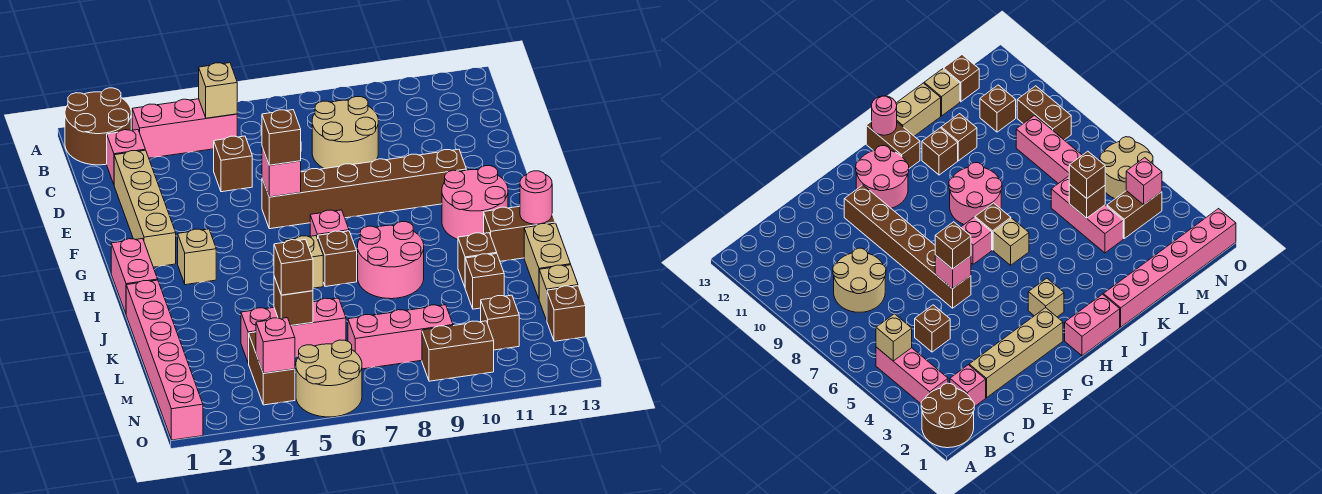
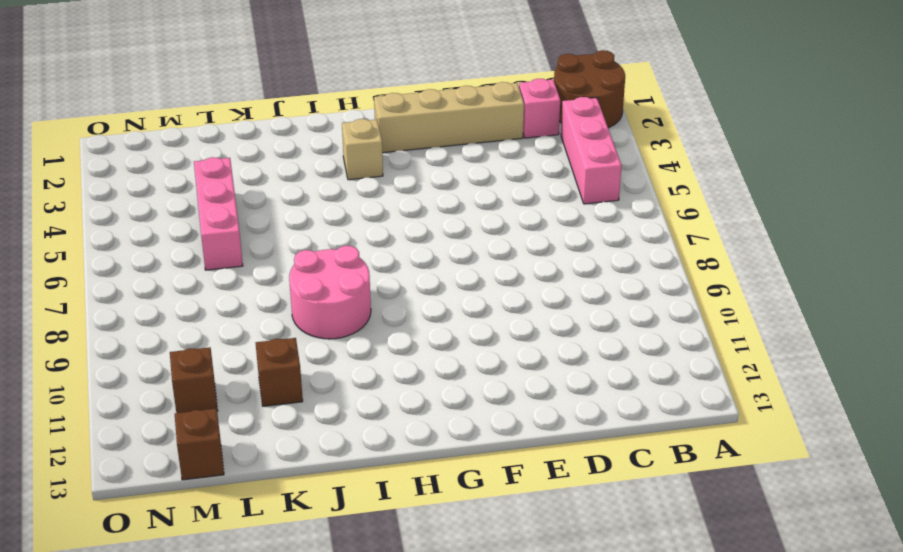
none -> tan 2x2 round brick [312,97,378,169]
none -> brown 1x1 brick [214,136,252,192]
none -> brown 1x6 brick [262,149,466,229]
none -> pink 2x2 round brick [442,166,508,239]

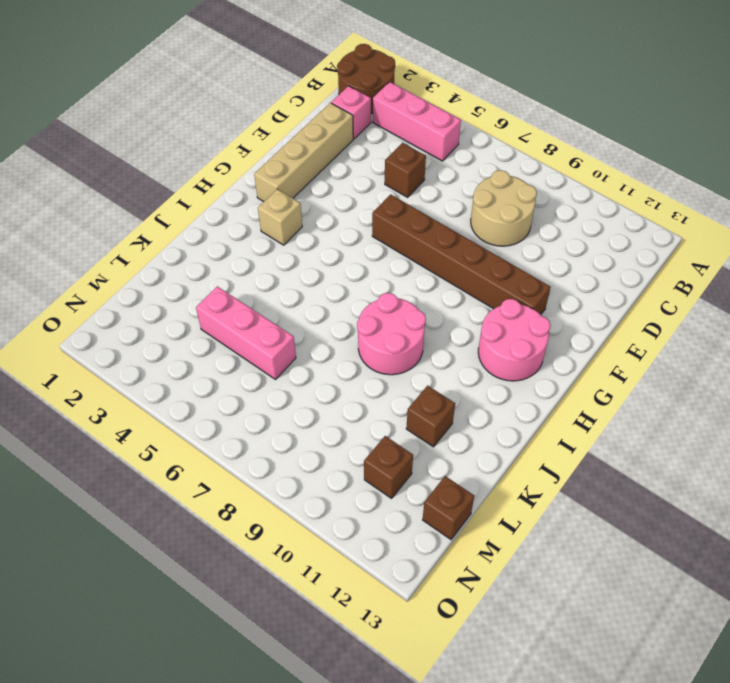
none -> pink 1x2 brick [111,239,158,313]
none -> pink 1x1 brick [310,210,349,239]
none -> tan 1x1 brick [285,236,323,288]
none -> brown 1x1 brick [318,231,357,287]

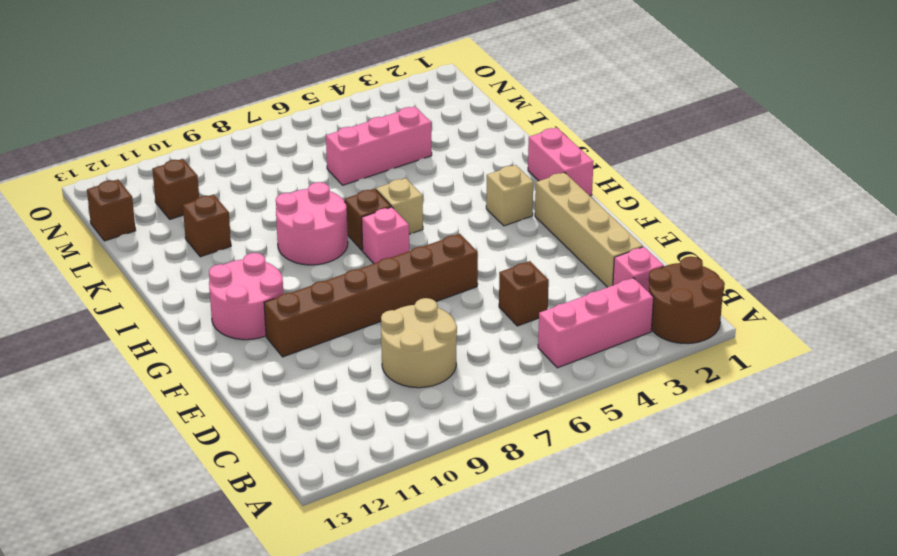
none -> brown 1x2 brick [484,206,555,261]
none -> pink 1x6 brick [126,280,203,440]
none -> brown 1x1 brick [458,233,497,287]
none -> tan 1x2 brick [524,223,571,298]

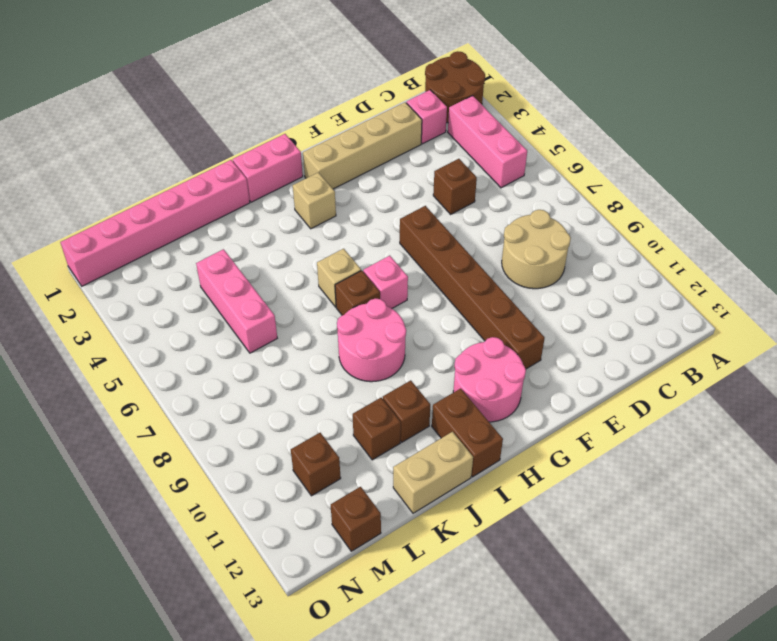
none -> tan 1x1 brick [539,265,578,320]
none -> brown 1x2 brick [249,332,295,405]
none -> pink 1x3 brick [348,305,453,369]
none -> tan 2x2 round brick [296,340,362,417]

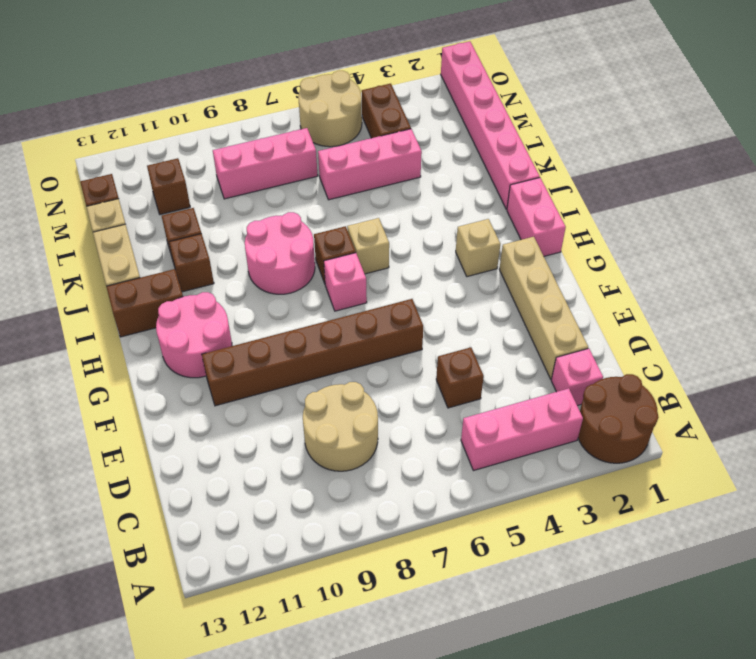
none -> brown 1x2 brick [422,321,494,381]
none -> tan 1x1 brick [199,63,237,118]
none -> pink 1x1 brick [262,147,301,197]
none -> pink 1x1 round brick [520,171,552,224]

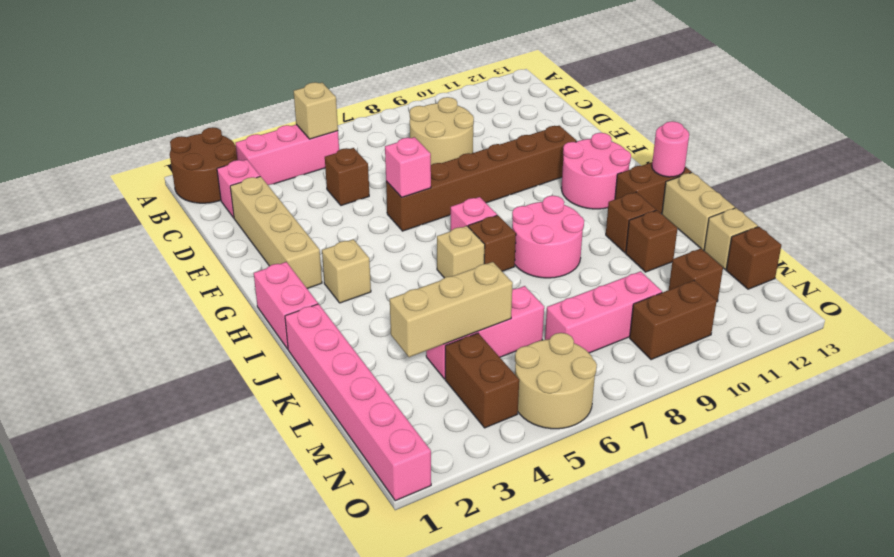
tan 1x3 brick [390,262,513,357] -> brown 1x1 brick [274,277,313,326]
none -> pink 1x1 brick [256,318,295,373]
none -> brown 1x1 brick [262,110,301,165]
none -> brown 1x1 brick [274,240,313,295]

